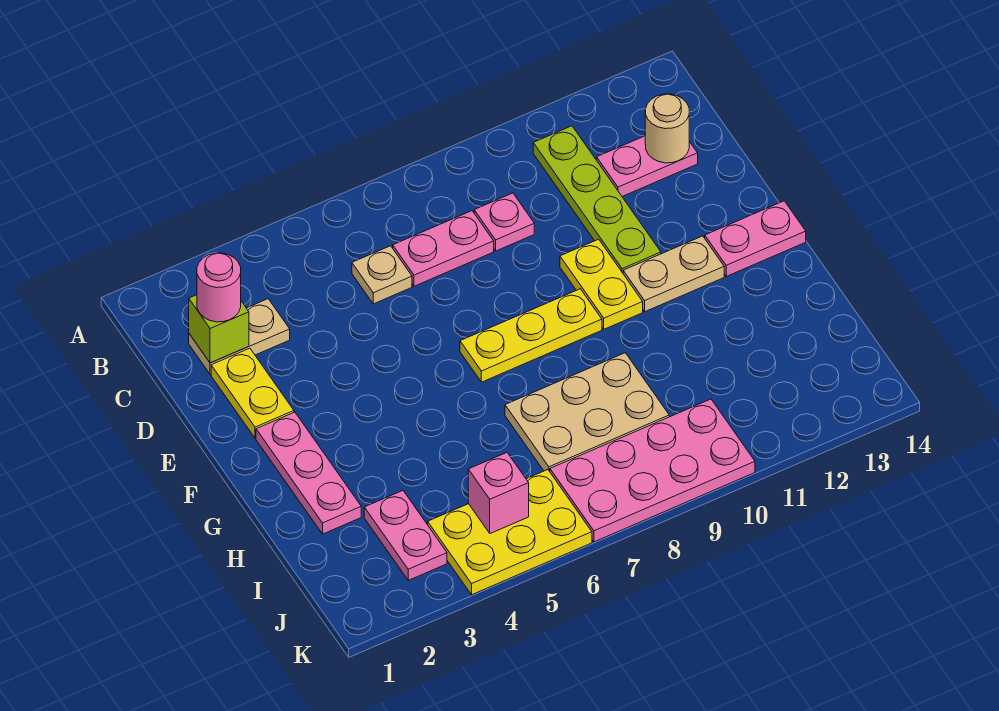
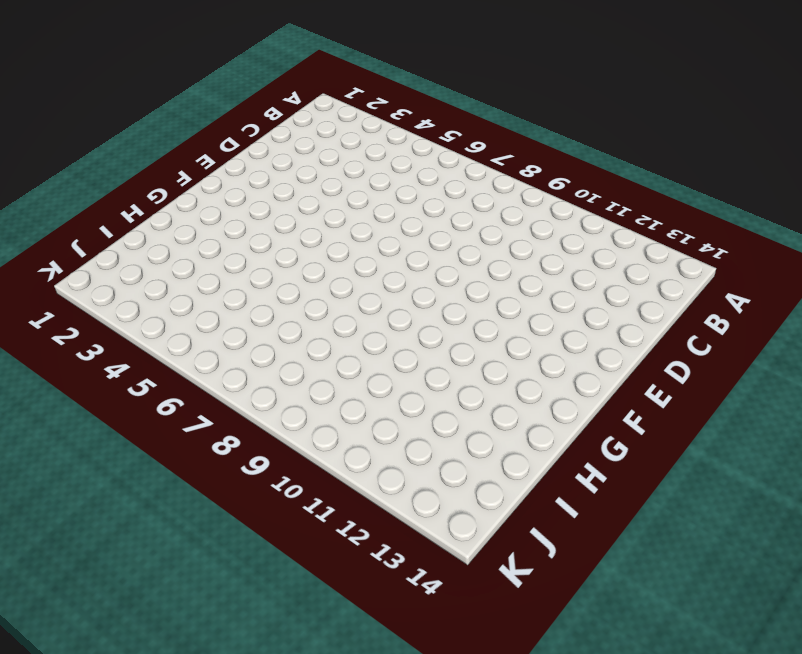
none -> lime 1x4 plate [533,126,661,273]
none -> tan 1x2 plate [189,299,290,374]
none -> tan 1x1 plate [352,246,412,304]

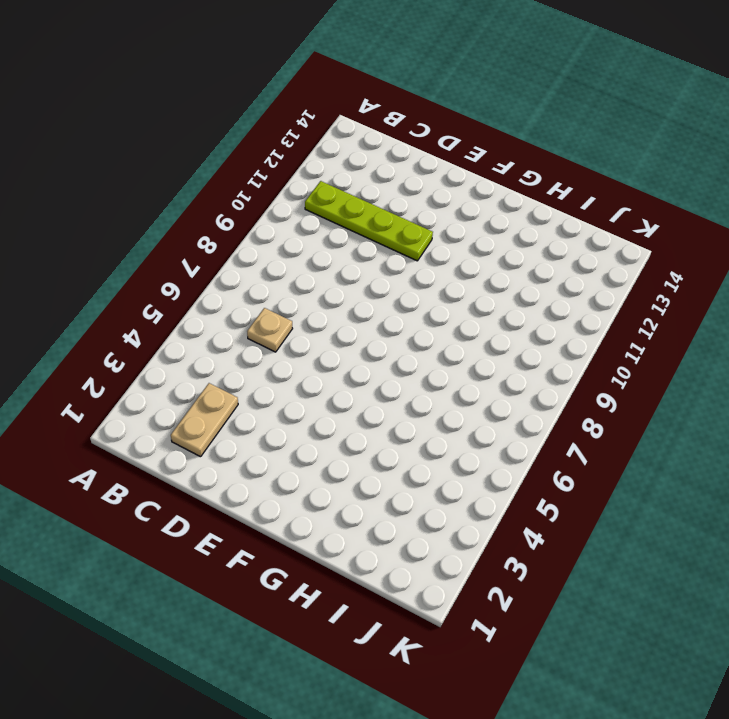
none -> pink 1x2 plate [393,211,494,286]
none -> pink 1x1 plate [474,193,534,251]
none -> pink 1x2 plate [597,136,698,197]

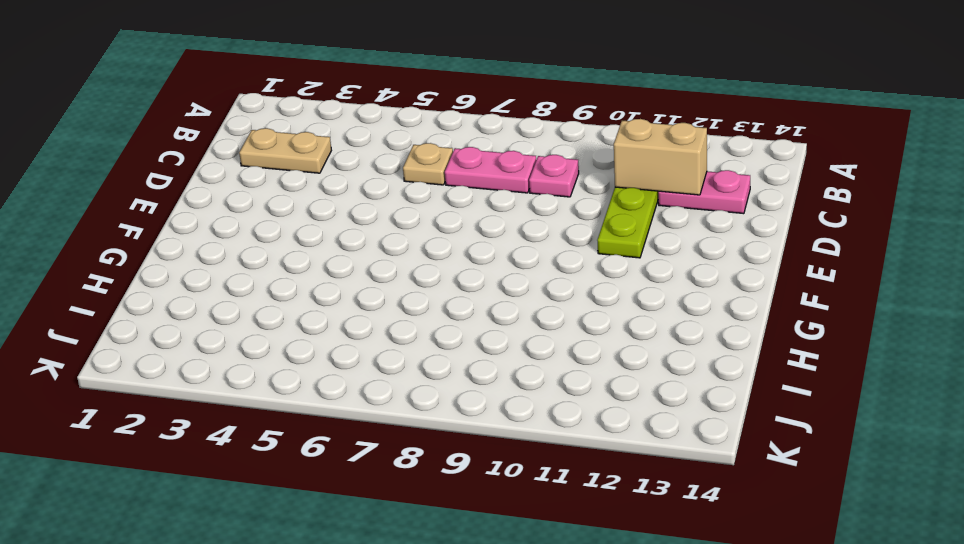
tan 1x2 brick [614,119,707,195] -> none
none -> yellow 1x2 plate [211,348,294,438]
none -> yellow 1x2 plate [560,239,643,329]
none -> pink 1x3 plate [256,412,361,534]

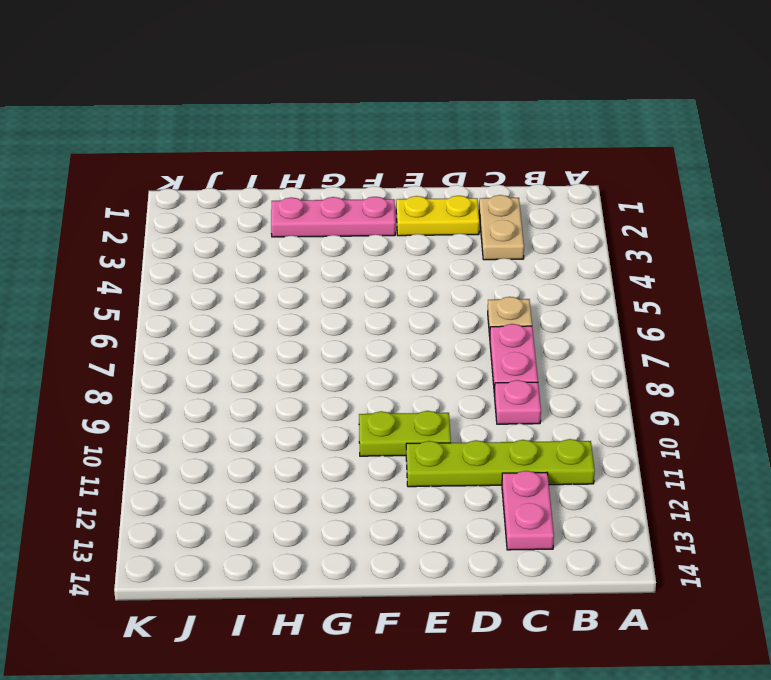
lime 1x2 plate [359,411,451,456] -> yellow 1x2 plate [560,239,643,329]
none -> yellow 1x3 plate [460,289,602,382]
none -> tan 1x2 plate [623,236,724,312]
none -> pink 1x2 plate [705,201,806,276]

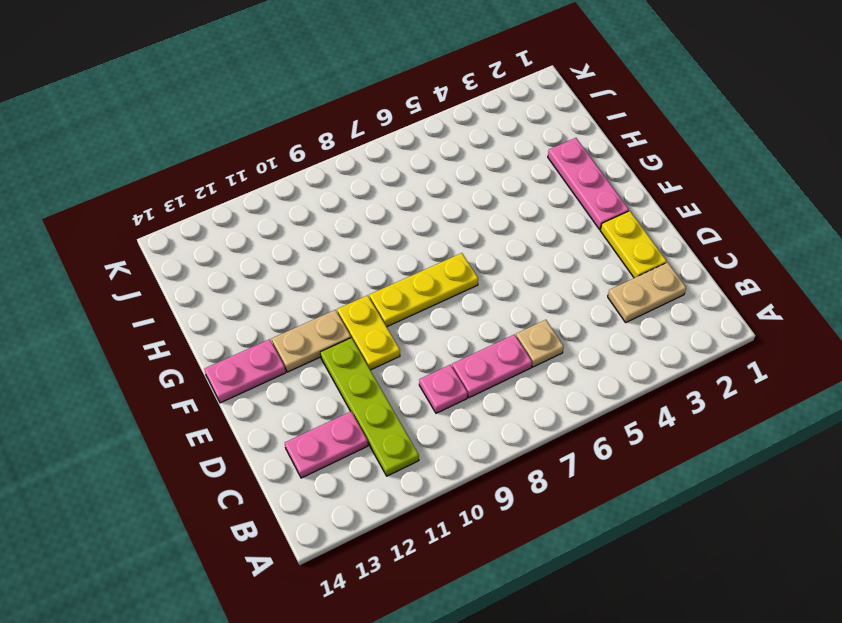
none -> tan 2x3 plate [505,353,669,471]
none -> pink 1x2 plate [364,491,447,580]
none -> yellow 2x3 plate [428,470,592,595]

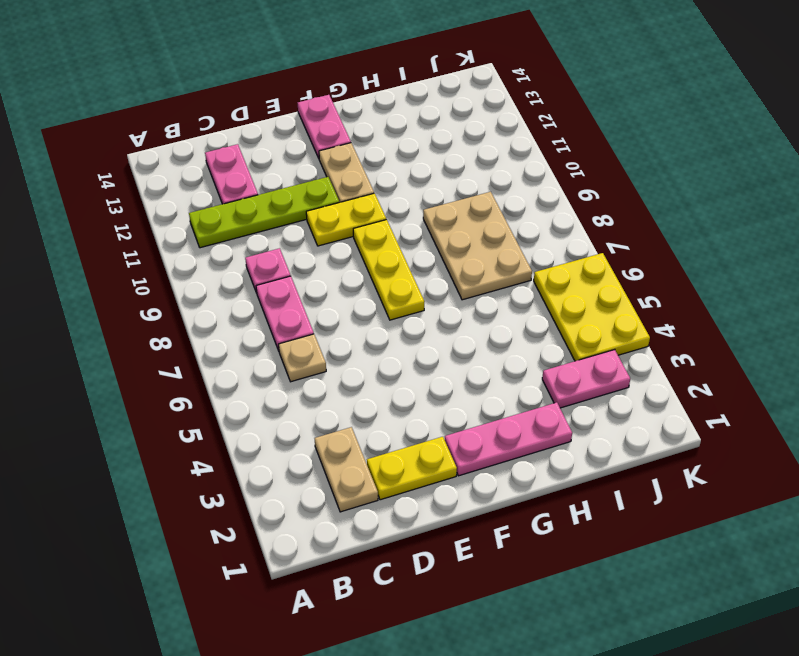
none -> pink 2x4 plate [550,399,755,542]
none -> lime 1x1 brick [189,295,249,363]
none -> tan 1x1 round brick [645,94,689,163]

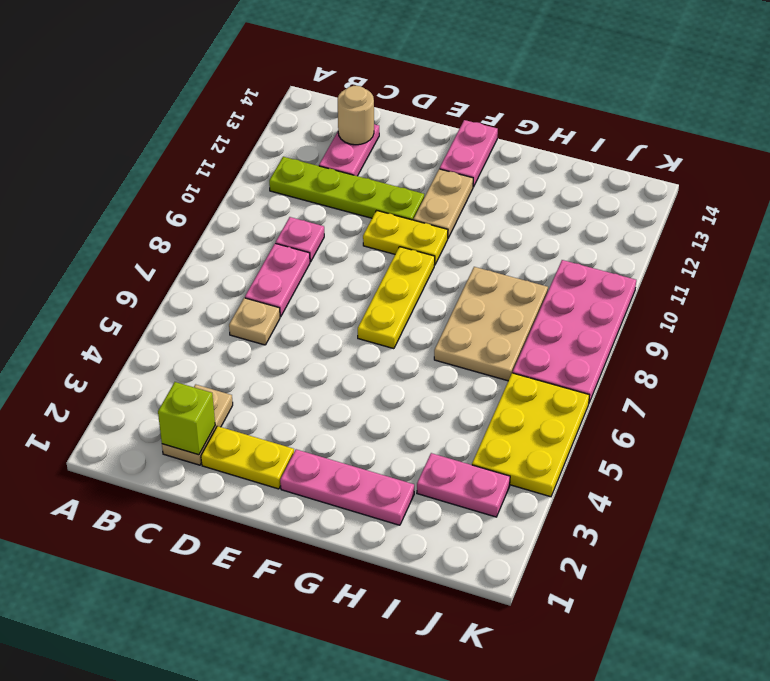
none -> pink 1x1 brick [468,453,529,534]
none -> pink 1x1 round brick [197,253,241,322]

